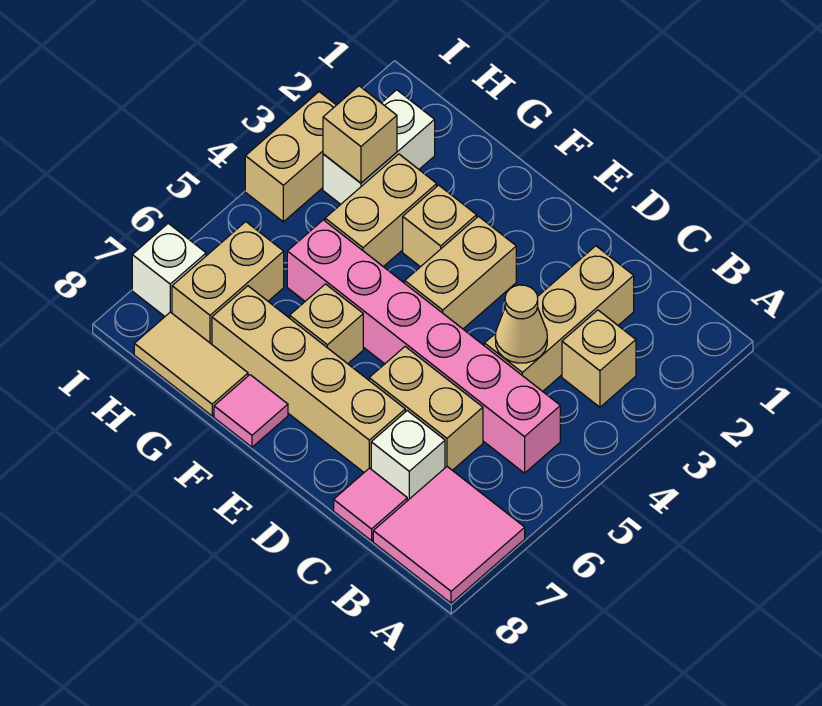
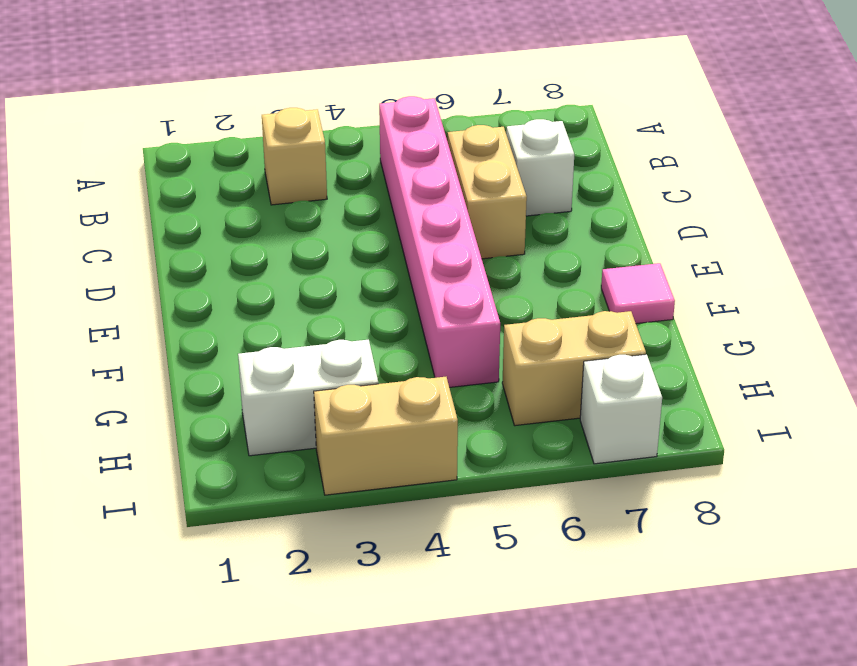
none -> pink 2x2 tile [373,467,525,603]
none -> tan 1x3 brick [484,246,634,391]
none -> pink 1x1 tile [334,468,407,541]

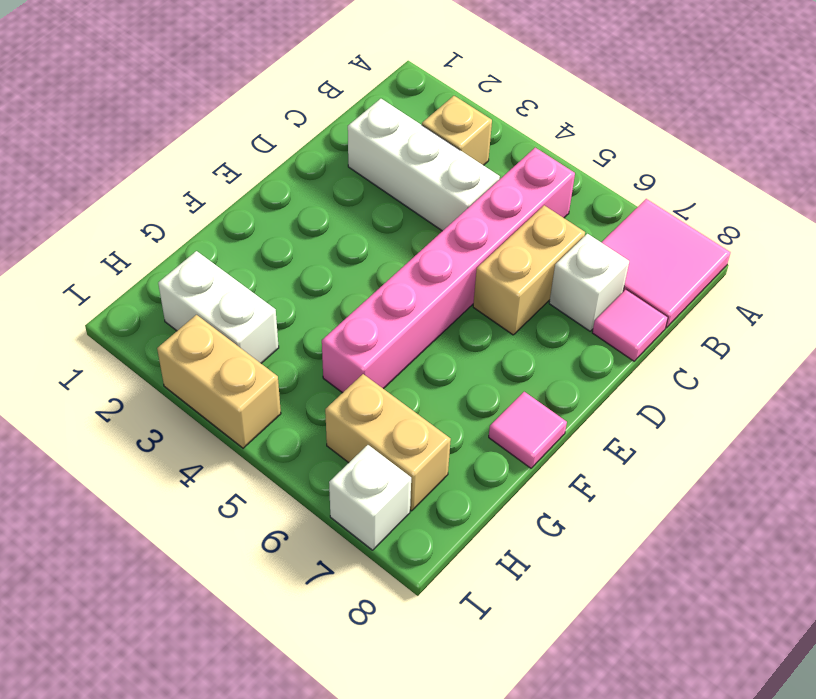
white 1x3 brick [348,99,500,231] -> tan 1x3 brick [484,246,634,391]
none -> tan 1x4 brick [212,286,405,472]
none -> tan 1x2 brick [405,216,516,329]
none -> tan 1x1 brick [403,185,477,267]

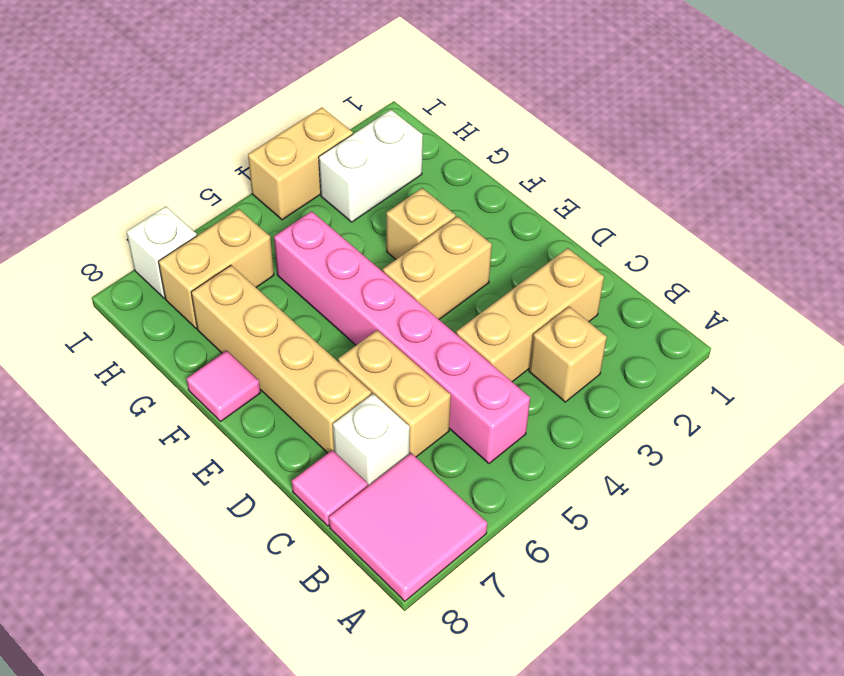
none -> tan 1x1 brick [290,284,363,364]
none -> tan 1x2 brick [325,154,437,267]
none -> tan 1x2 tile [134,312,248,416]

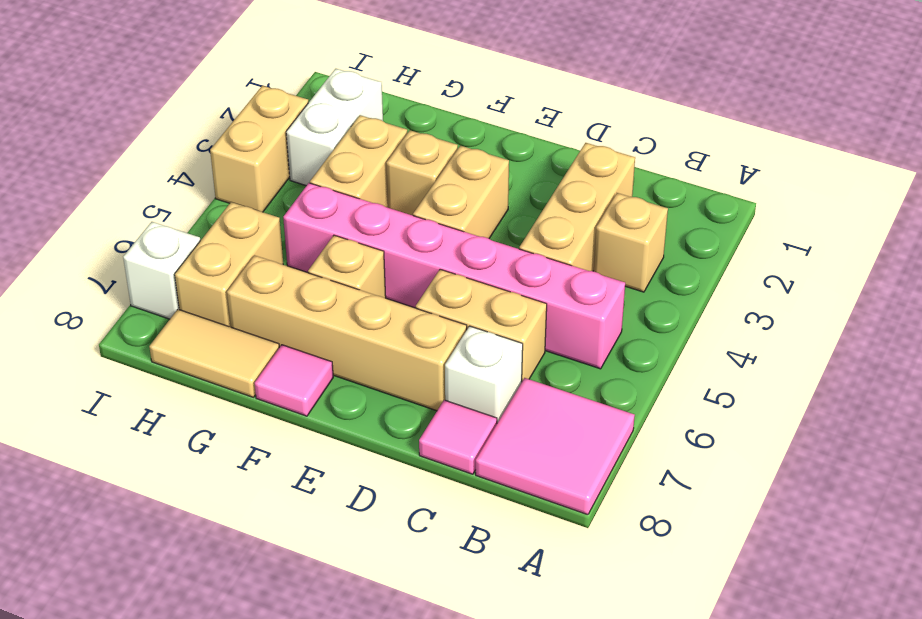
none -> tan 1x1 cone [495,285,547,363]
none -> tan 1x1 brick [323,86,397,183]

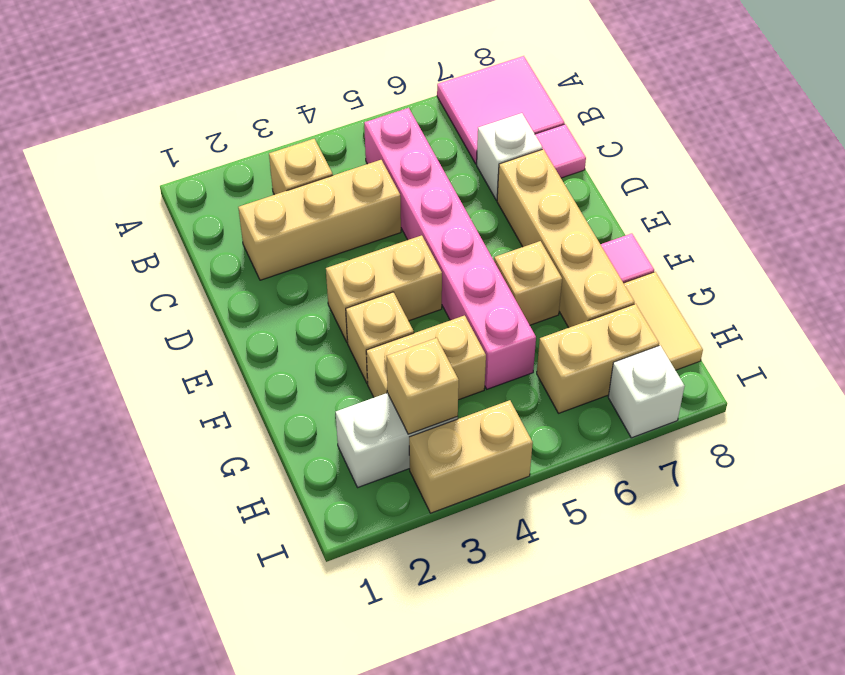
none -> tan 1x2 brick [369,347,483,470]
none -> tan 1x1 cone [495,285,547,363]

